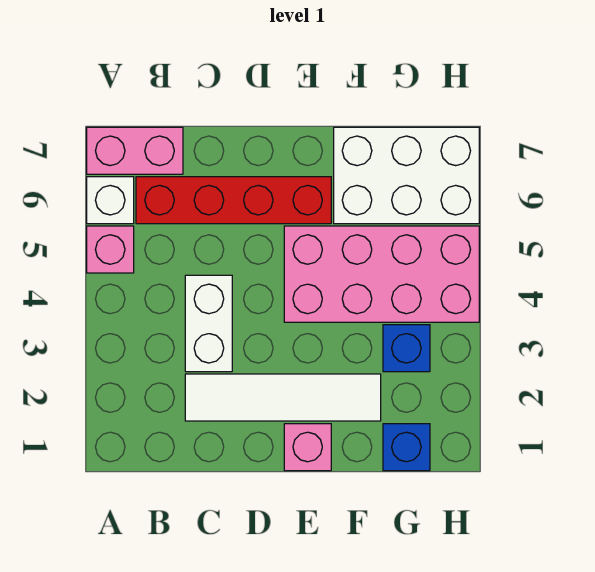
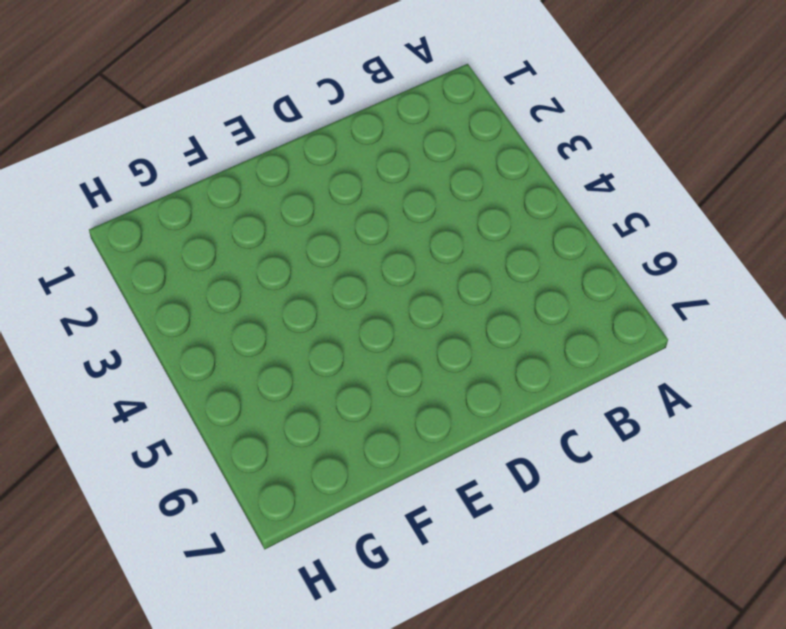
none -> pink 1x1 brick [87,226,134,273]
none -> white 1x1 brick [87,177,134,224]

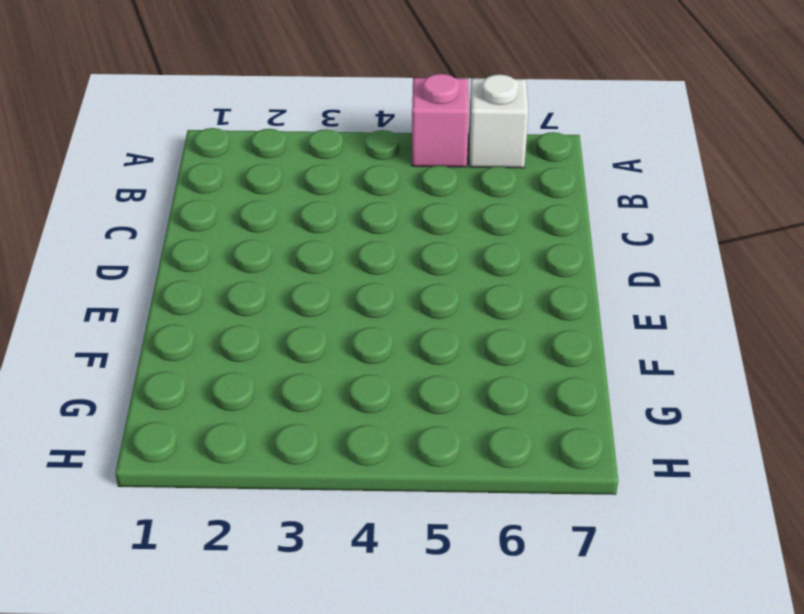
none -> pink 1x2 brick [87,127,183,174]
none -> red 1x4 brick [136,177,331,224]

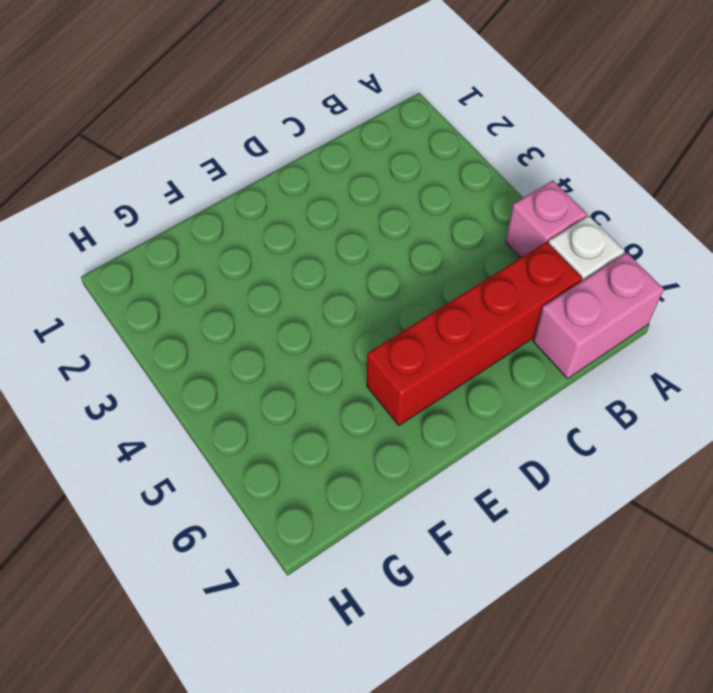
none -> white 1x4 tile [185,374,381,421]
none -> white 1x2 brick [185,275,232,372]

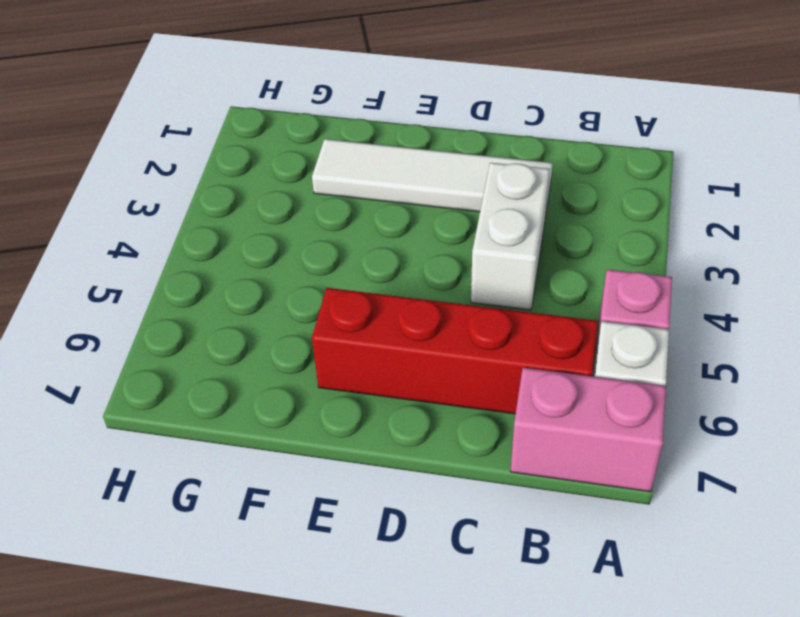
none -> pink 1x1 brick [284,424,331,471]
none -> pink 2x4 brick [284,226,479,322]

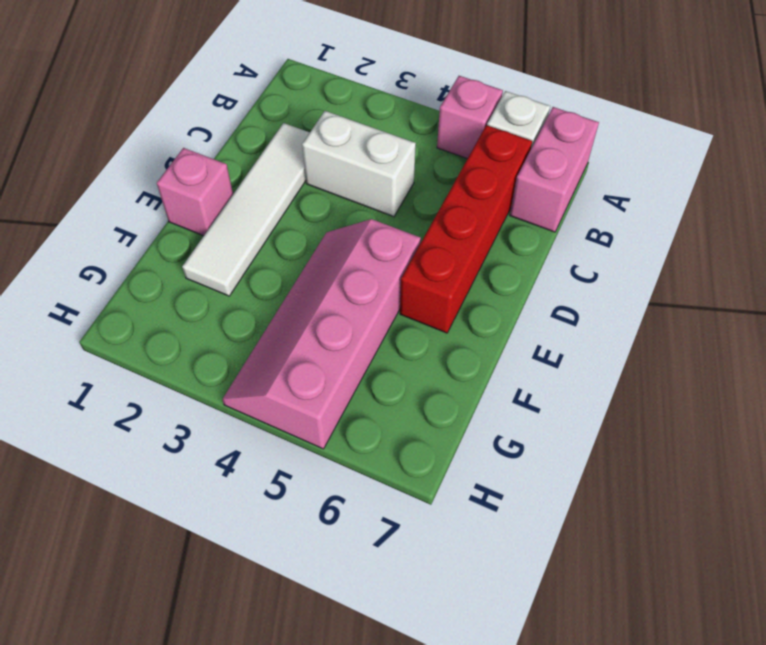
pink 2x4 slope [222,219,421,449] -> pink 2x4 brick [284,226,479,322]
none -> white 2x3 brick [334,127,479,224]
none -> blue 1x1 brick [383,424,430,471]

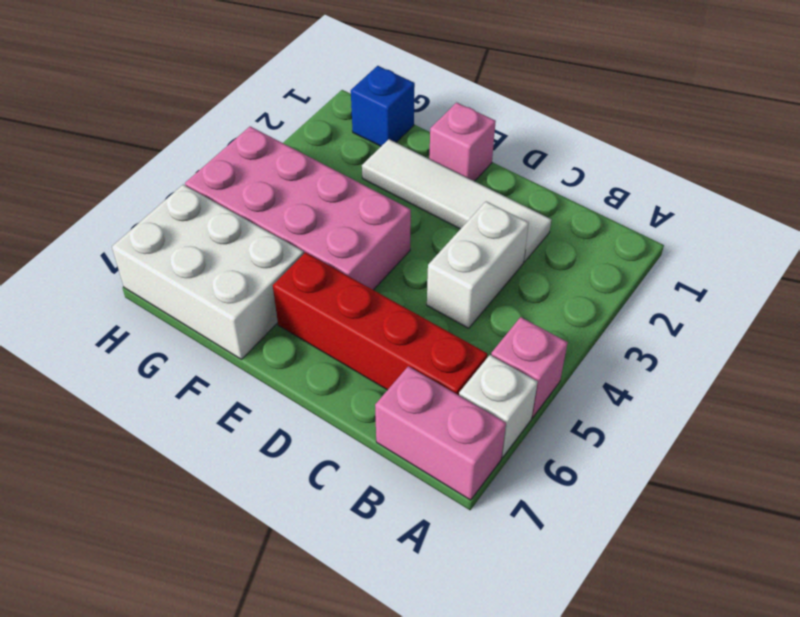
none -> blue 1x1 brick [383,325,430,372]

